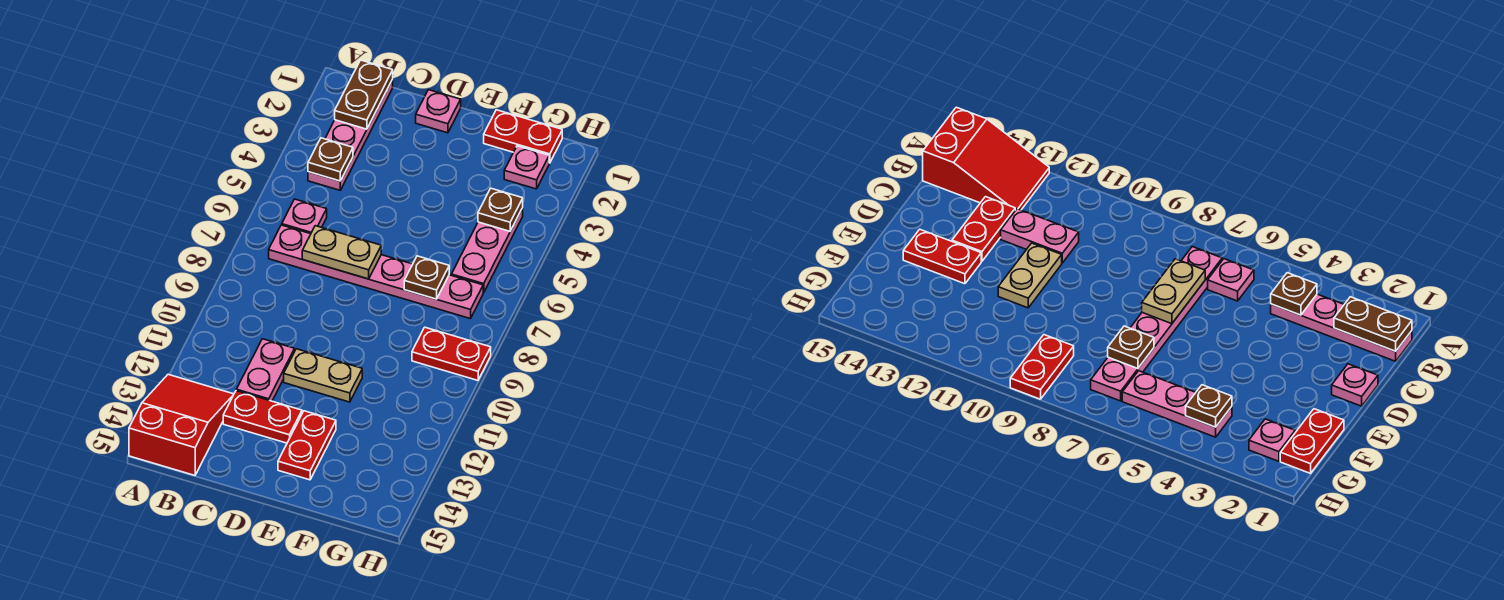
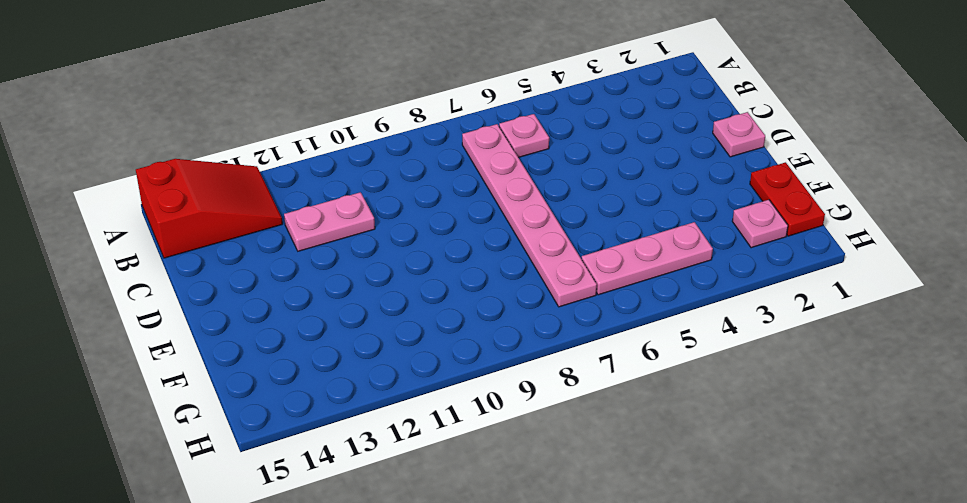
none -> pink 1x4 plate [308,80,393,190]
none -> red 1x2 plate [223,391,302,443]
none -> tan 1x2 plate [284,349,362,402]

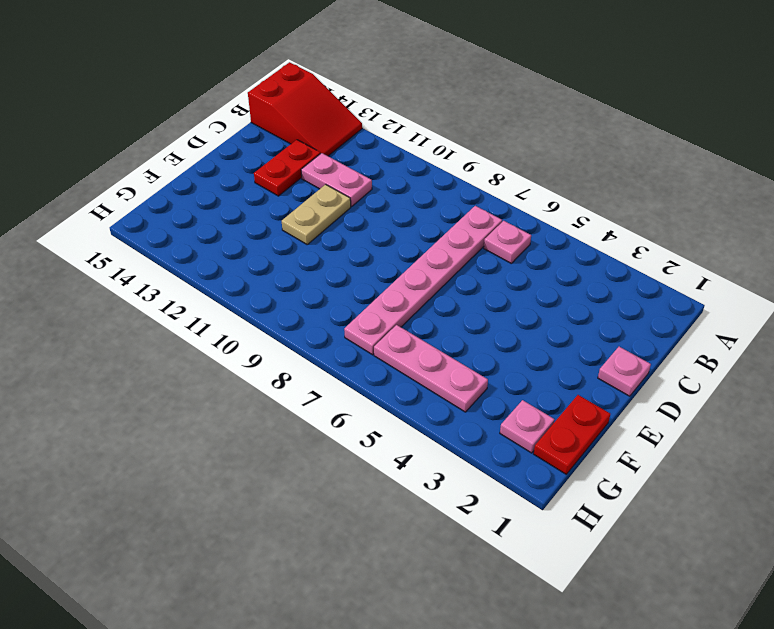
none -> pink 1x4 plate [308,80,393,190]
none -> red 1x2 plate [278,411,336,480]
none -> red 1x2 plate [412,327,491,380]

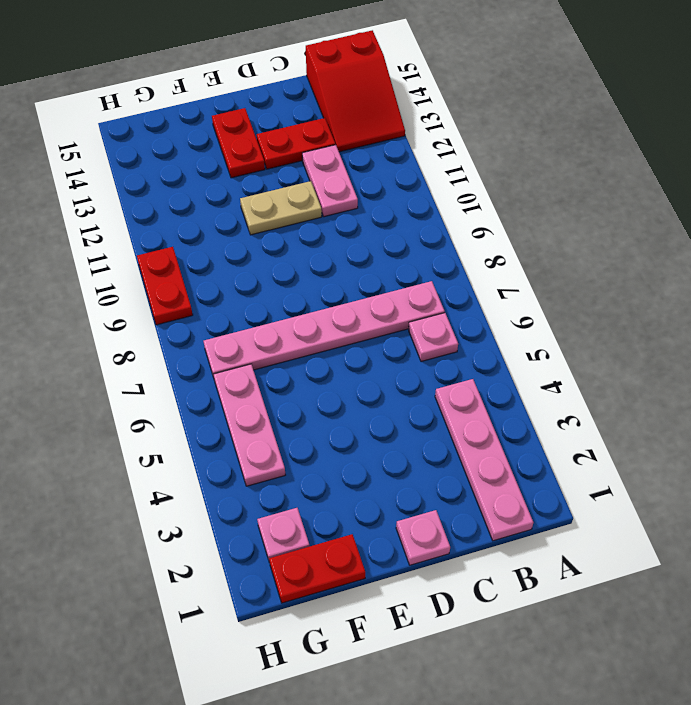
red 1x2 plate [137,247,193,325] -> red 1x2 plate turned to [412,327,491,380]
none -> brown 1x2 plate [335,60,393,129]
none -> brown 1x1 plate [308,138,353,181]
none -> tan 1x2 plate [302,226,381,279]

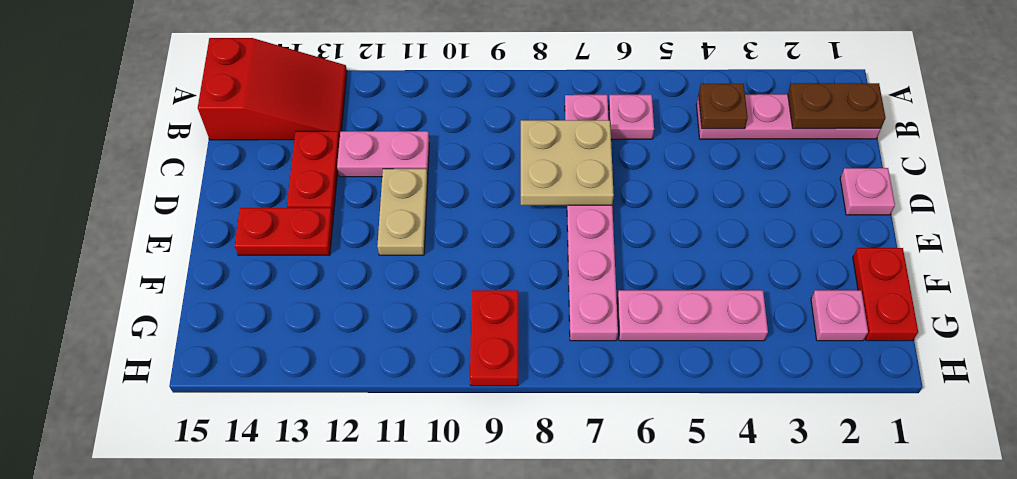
tan 2x2 plate [521,120,614,205] -> tan 1x2 plate [302,226,381,279]
none -> brown 1x1 plate [404,256,449,299]
none -> brown 1x1 plate [478,188,523,231]

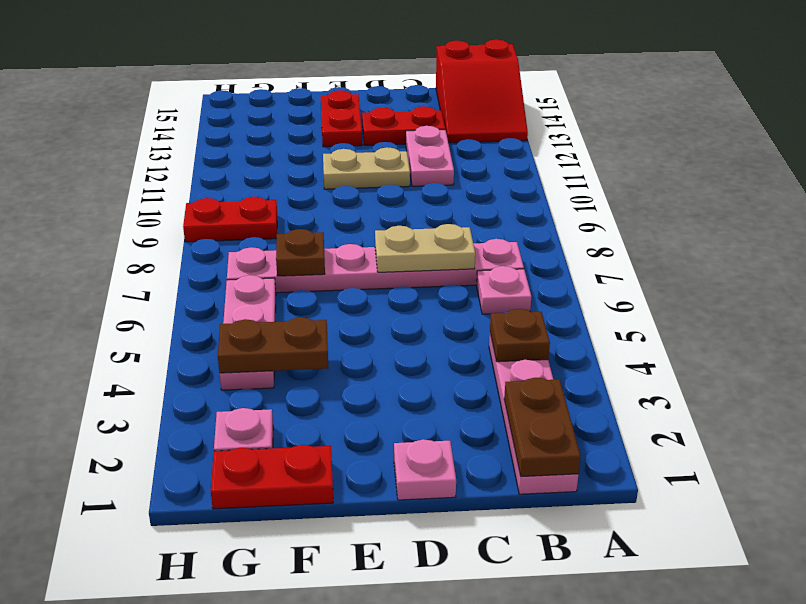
brown 1x2 plate [218,317,328,373] -> brown 1x1 plate [478,188,523,231]

